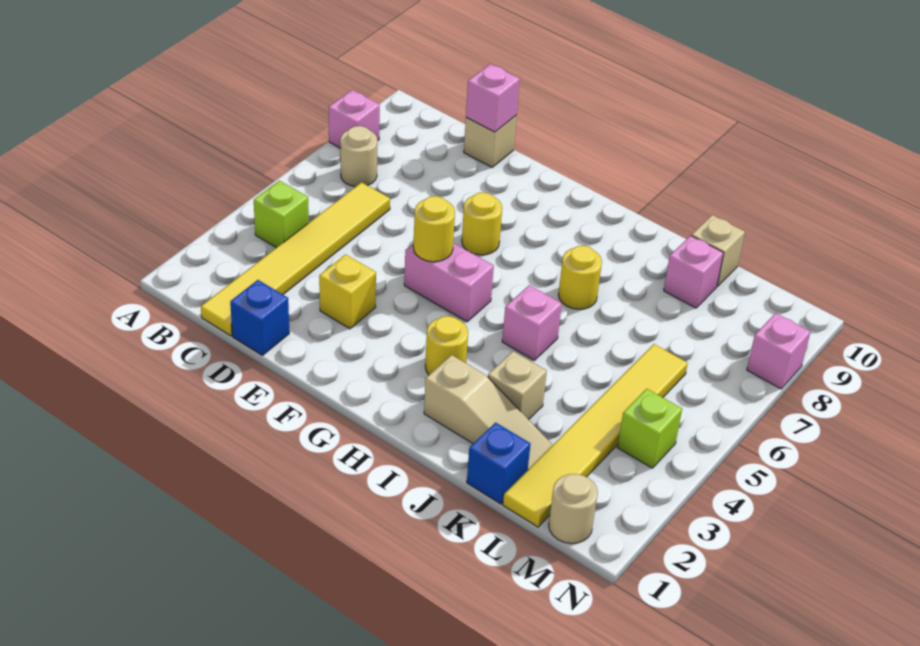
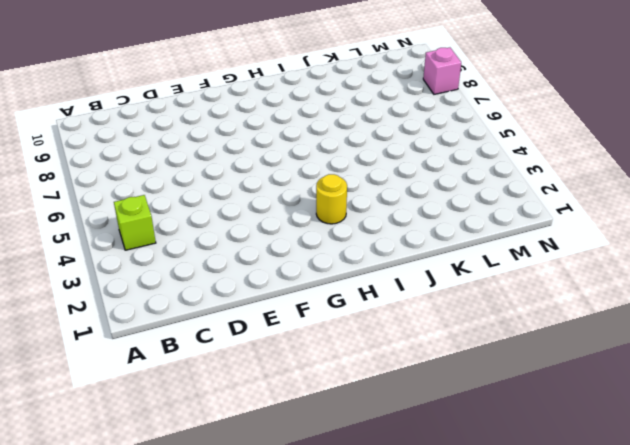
none -> pink 1x1 brick [329,90,380,148]
none -> tan 1x1 round brick [340,126,378,187]
none -> yellow 1x6 tile [201,182,390,336]

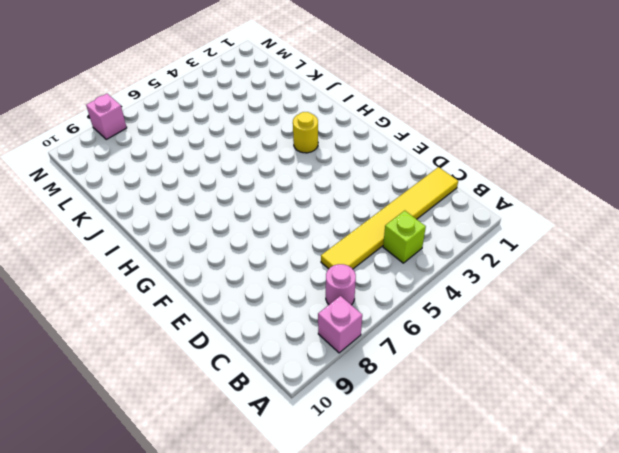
pink 1x1 round brick [326,264,356,305] -> tan 1x1 round brick [340,126,378,187]
none -> blue 1x1 brick [230,280,289,355]
none -> tan 1x1 brick [464,115,517,167]
none -> yellow 1x1 brick [319,255,376,329]

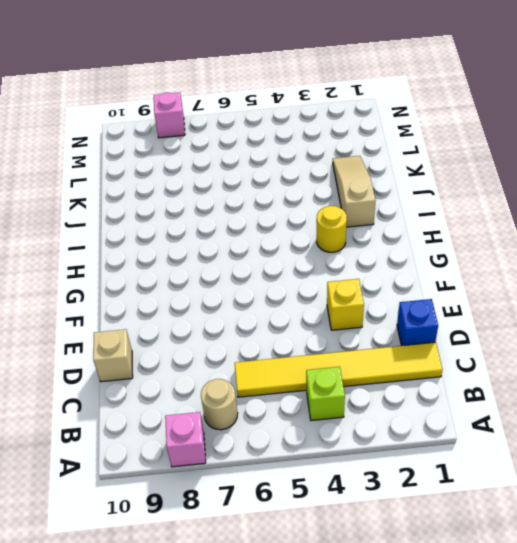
none -> pink 1x2 brick [404,243,494,322]
none -> yellow 1x1 round brick [462,193,502,255]
none -> pink 1x1 brick [502,285,562,360]

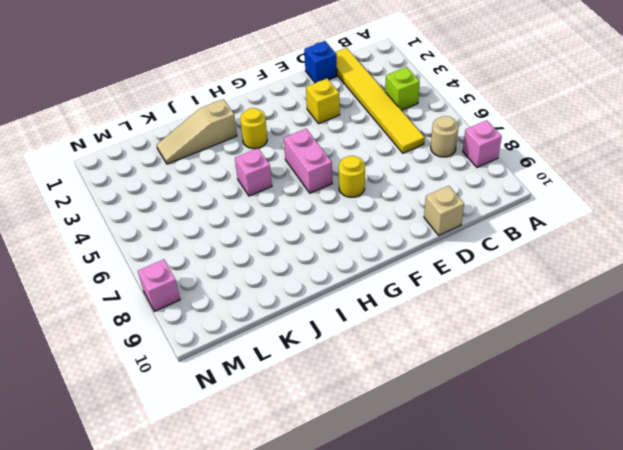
pink 1x2 brick [284,129,332,193] -> pink 1x2 brick turned to [404,243,494,322]
none -> yellow 1x1 round brick [558,246,602,309]
none -> tan 1x1 brick [488,351,547,420]
none -> blue 1x1 brick [467,422,531,504]

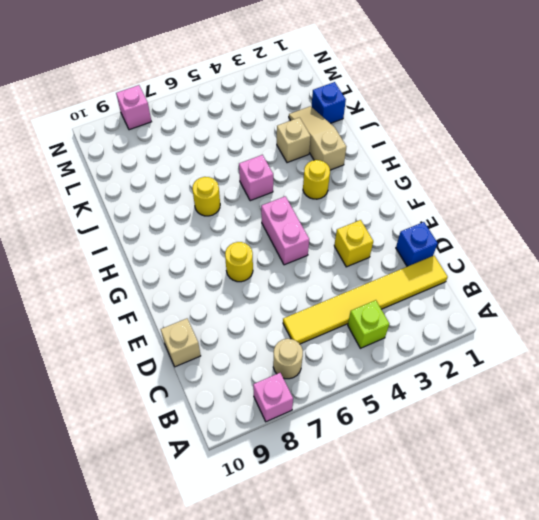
none -> pink 1x1 brick [664,236,724,308]
none -> tan 1x1 brick [692,215,745,286]
none -> yellow 1x6 tile [503,344,688,527]

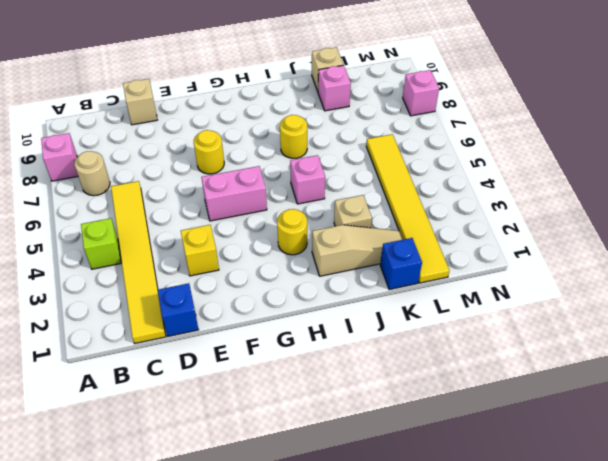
none -> tan 1x1 round brick [549,474,598,544]
none -> lime 1x1 brick [617,389,682,468]
none -> pink 1x1 brick [466,64,520,132]

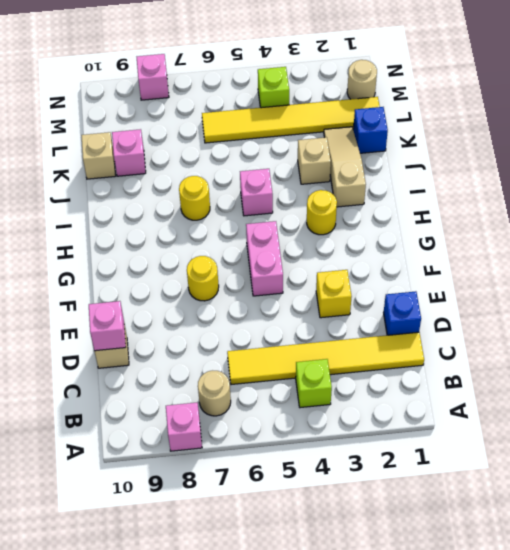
none -> yellow 1x1 round brick [413,196,455,262]

